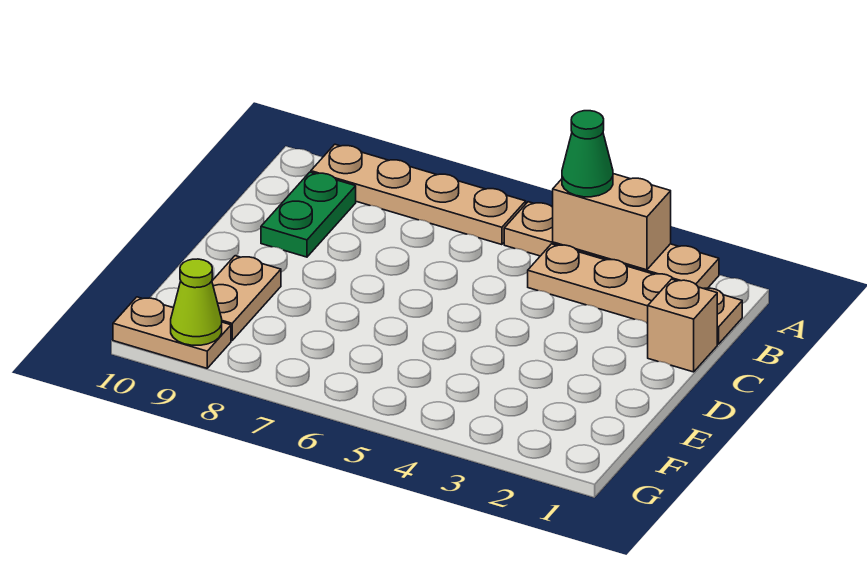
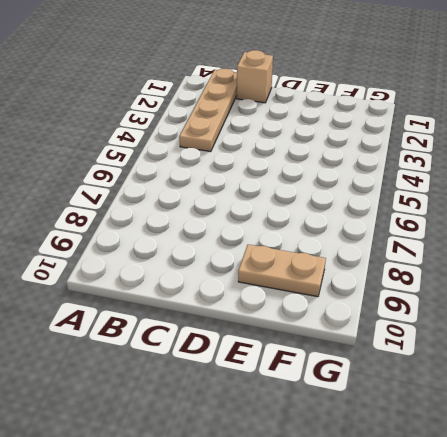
none -> tan 1x4 plate [504,202,719,289]
none -> tan 1x4 plate [311,144,526,245]

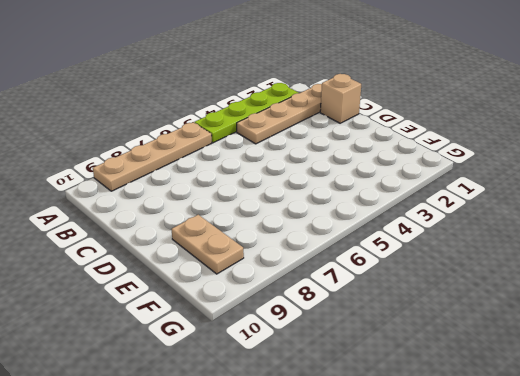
lime 1x4 plate [194,83,298,143] -> tan 1x4 plate [504,202,719,289]
none -> green 1x2 plate [261,172,356,257]
none -> tan 1x2 plate [113,297,231,368]

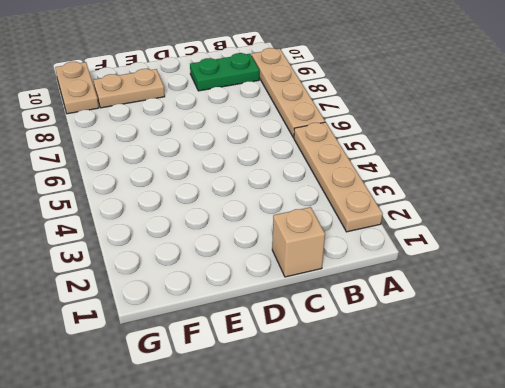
none -> tan 1x4 plate [528,244,742,344]
none -> tan 1x2 brick [553,174,671,270]

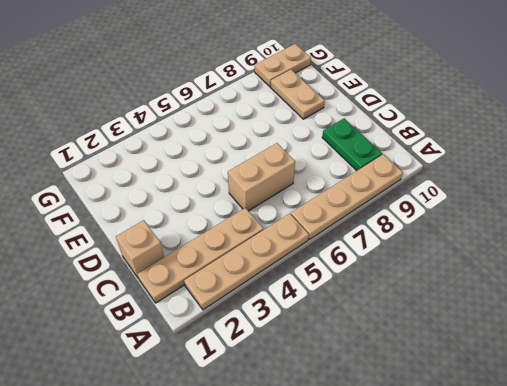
tan 1x2 brick [228,143,295,211] -> tan 1x2 brick moved to [553,174,671,270]
none -> lime 1x1 cone [171,259,222,345]
none -> green 1x1 cone [562,111,613,197]

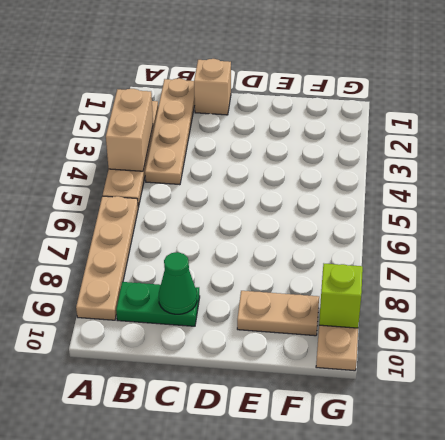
green 1x1 cone [159,252,197,314] -> green 1x1 cone moved to [562,111,613,197]
lime 1x1 brick [319,264,363,328] -> lime 1x1 cone [171,259,222,345]

